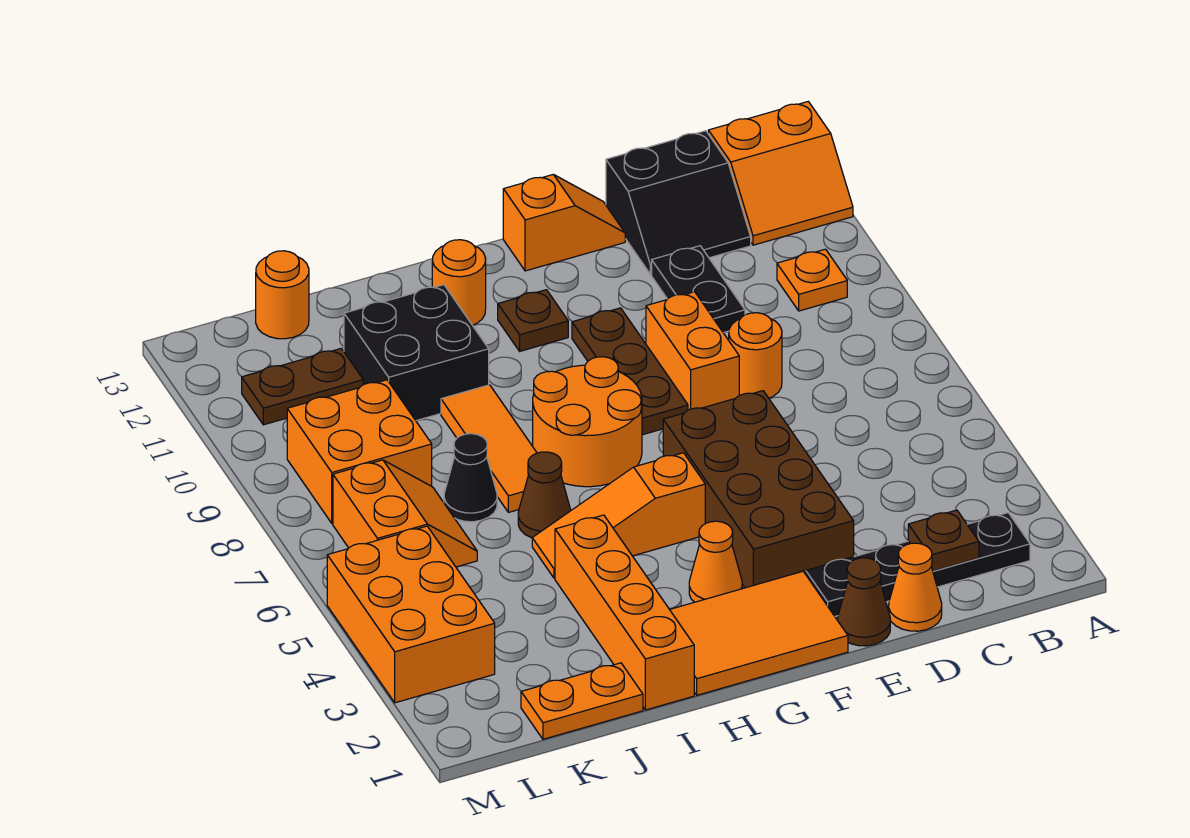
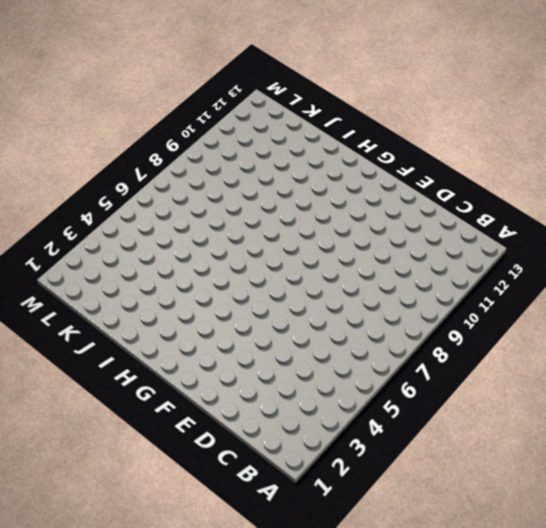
none -> orange 2x2 slope [708,102,853,245]
none -> black 1x4 plate [806,513,1030,616]
none -> orange 1x1 plate [777,249,847,311]
none -> black 2x2 slope [606,131,751,275]

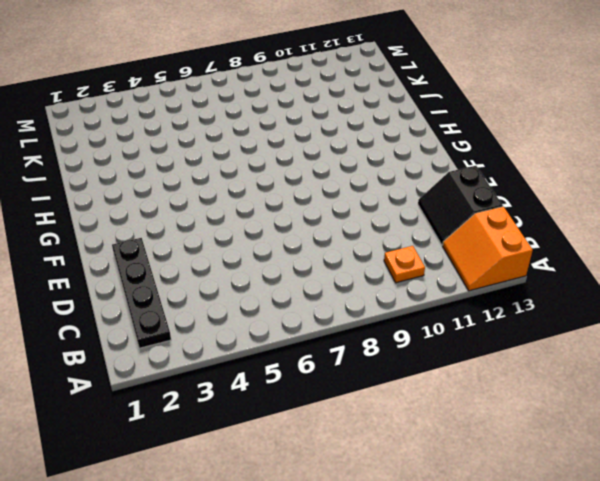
none -> orange 1x1 cone [889,543,942,631]
none -> orange 1x1 round brick [729,313,782,398]
none -> black 1x2 plate [652,246,745,333]
none -> brown 1x1 cone [838,558,890,646]

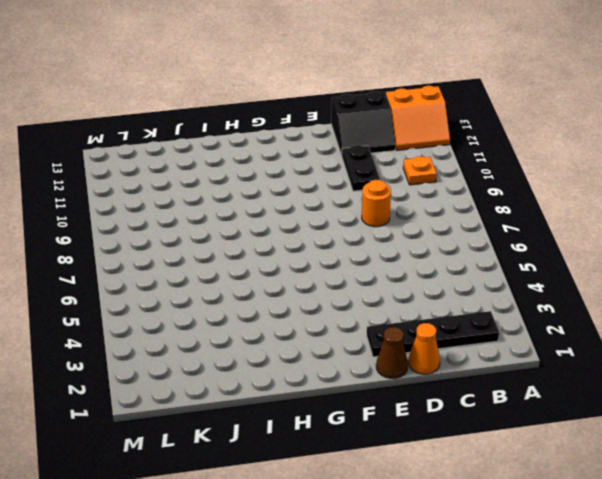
none -> brown 2x4 brick [663,391,854,588]
none -> orange 1x2 brick [646,292,739,410]
none -> orange 1x2 slope [503,174,625,271]
none -> orange 2x3 tile [670,571,848,695]

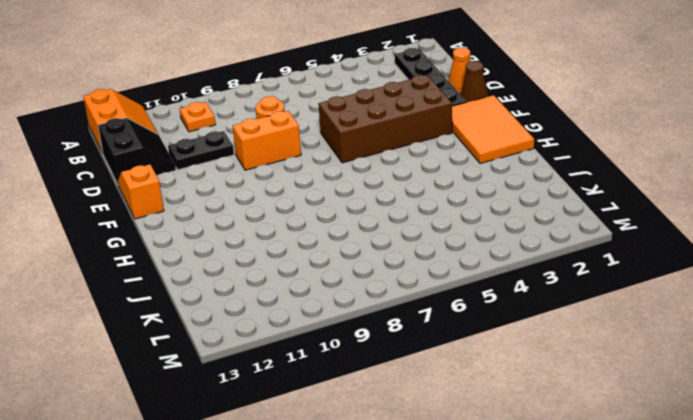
none -> brown 1x3 plate [572,308,688,435]
none -> orange 1x1 cone [689,521,742,602]
none -> orange 1x3 slope [532,453,705,578]
none -> orange 2x2 round brick [533,357,642,487]

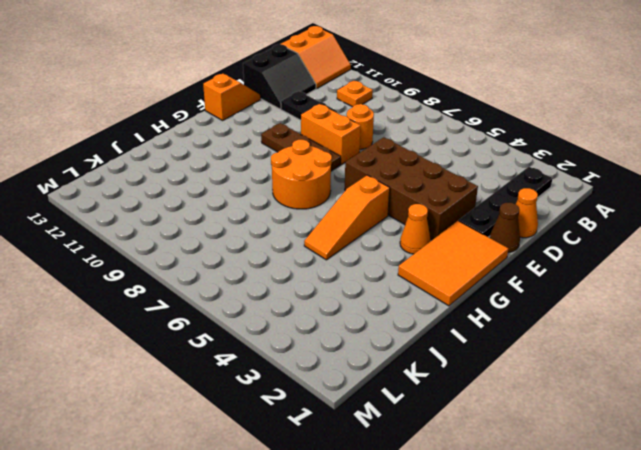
none -> brown 1x1 plate [498,290,568,351]
none -> orange 1x1 round brick [432,240,486,325]
none -> orange 1x4 brick [555,515,694,710]
none -> brown 1x1 cone [518,452,571,538]

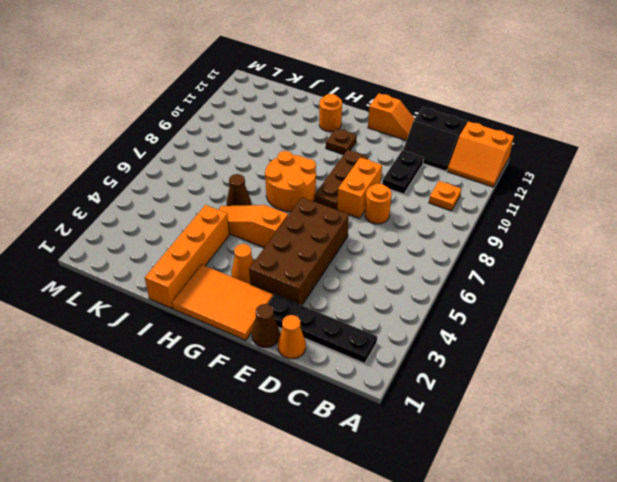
none -> orange 1x3 tile [441,385,537,512]
none -> black 2x2 brick [344,285,489,421]
none -> orange 1x2 plate [521,663,643,739]
none -> black 1x1 cone [444,434,497,522]

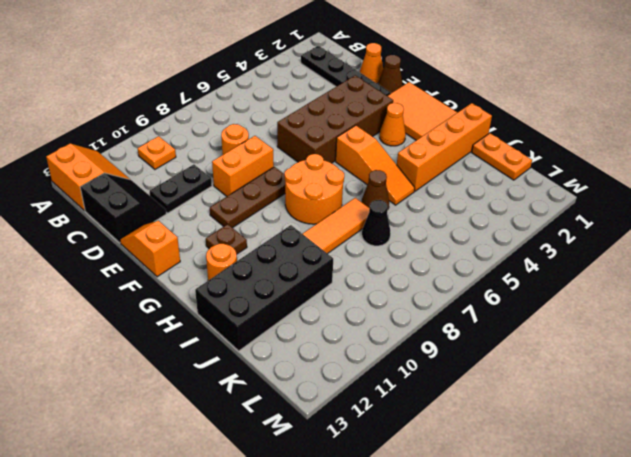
black 2x4 brick [195,225,333,351] -> black 2x2 brick [344,285,489,421]
none -> orange 2x2 slope [333,460,477,567]
none -> orange 2x2 brick [287,380,432,523]
none -> brown 1x2 plate [242,348,363,425]
none -> orange 1x1 round brick [256,251,309,339]

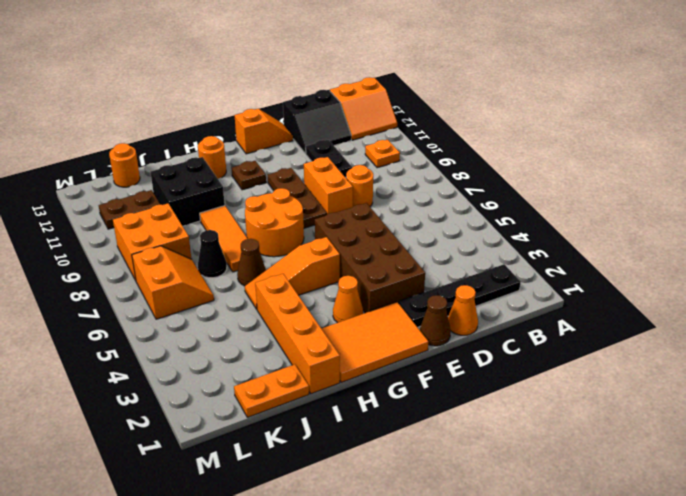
none -> orange 2x3 brick [327,526,495,703]
none -> brown 1x1 plate [908,510,979,571]

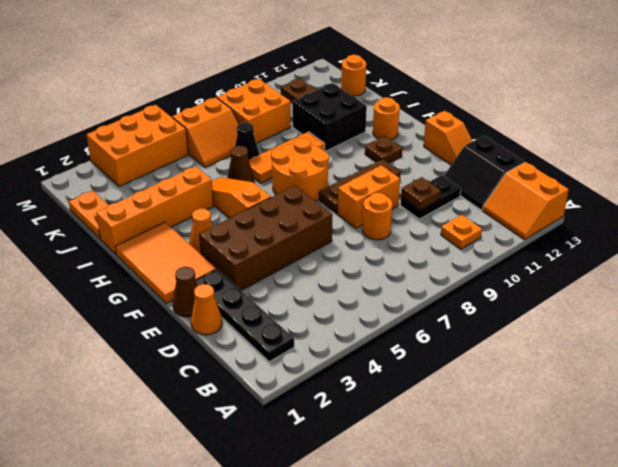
brown 1x1 plate [401,177,441,210] -> brown 1x1 plate moved to [908,510,979,571]

